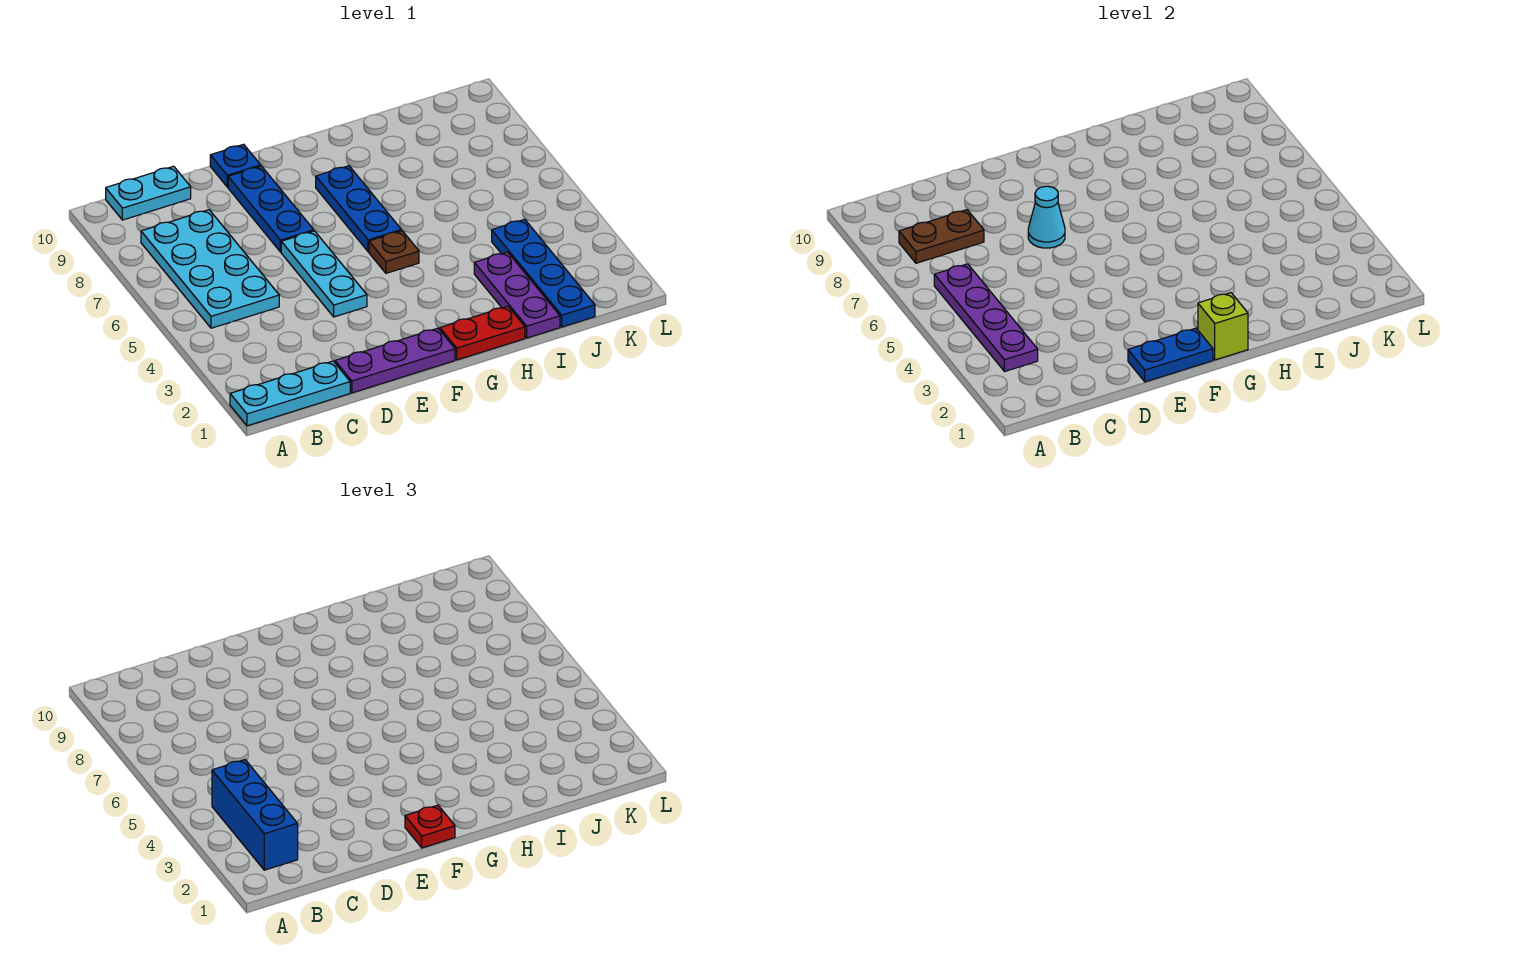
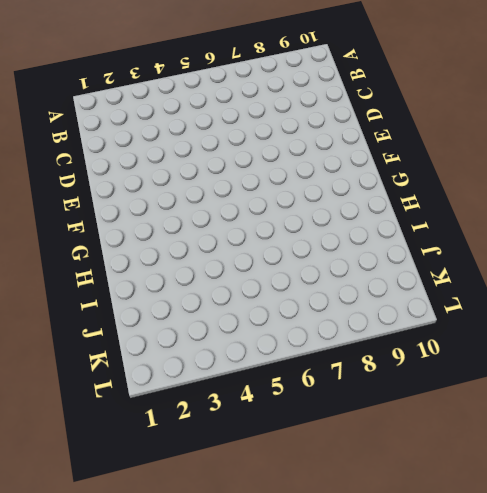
none -> cyan 1x3 plate [230,361,350,426]
none -> cyan 2x4 plate [141,210,279,328]
none -> cyan 1x2 plate [106,166,191,220]

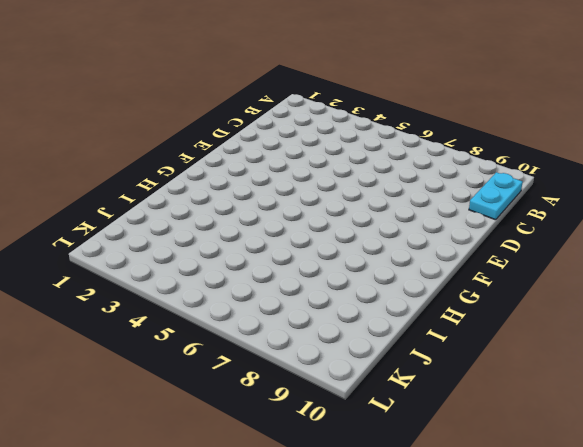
none -> cyan 1x3 plate [230,361,350,426]
none -> cyan 2x4 plate [141,210,279,328]
none -> purple 1x3 plate [335,328,455,393]

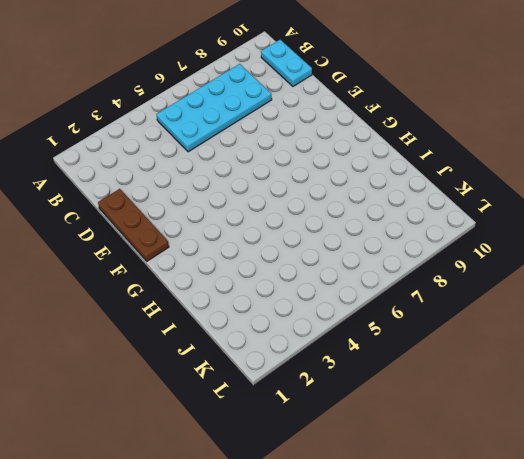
brown 1x3 plate [98,189,169,261] -> purple 1x3 plate [335,328,455,393]
none -> cyan 1x3 plate [230,361,350,426]
none -> cyan 1x3 plate [281,231,367,317]
none -> blue 1x3 plate [228,166,314,252]

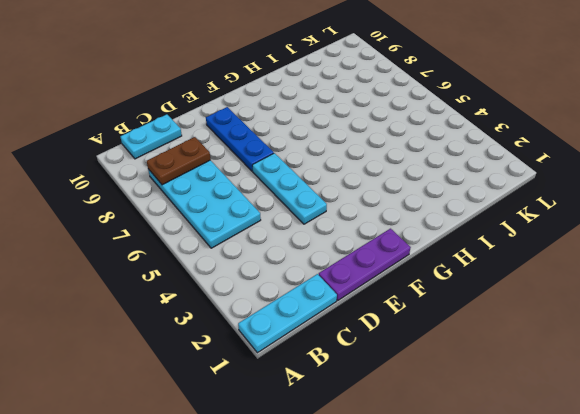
none -> blue 1x1 plate [210,144,261,187]
none -> red 1x2 plate [440,306,525,360]
none -> brown 1x1 plate [369,231,419,273]

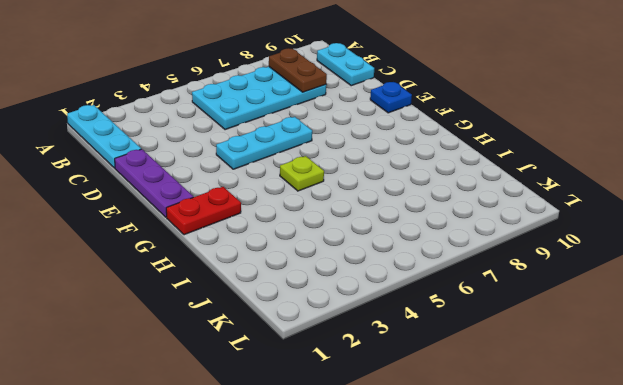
red 1x2 plate [166,187,241,235] -> red 1x2 plate turned to [440,306,525,360]
lime 1x1 plate [280,156,324,191] -> brown 1x1 plate [369,231,419,273]
none -> blue 1x3 plate [228,166,314,252]
none -> blue 1x3 plate [316,166,401,252]
none -> purple 1x3 plate [474,252,560,338]

